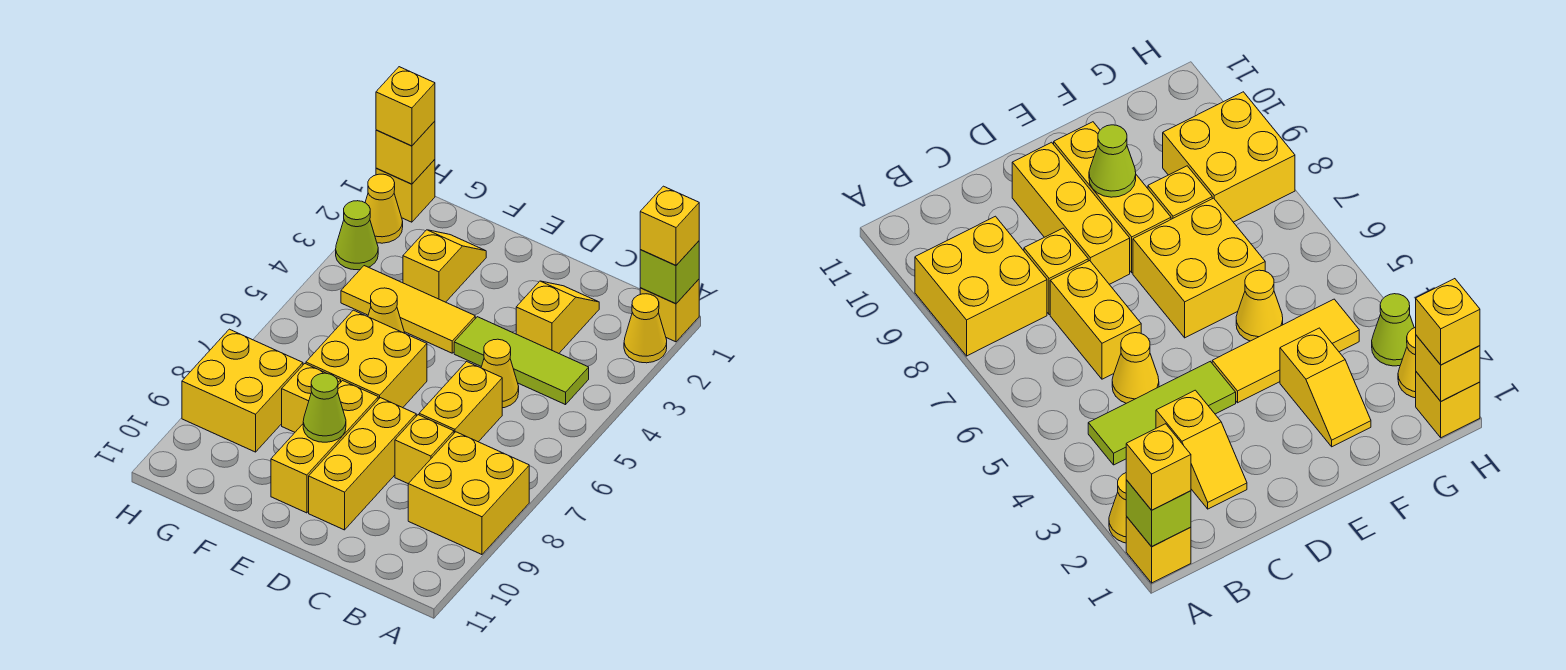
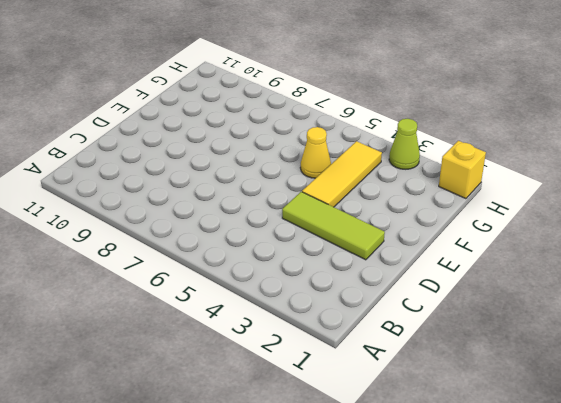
lime 1x3 tile [282,192,385,260] -> lime 1x3 tile turned to [454,317,589,405]
none -> yellow 1x1 brick [640,279,699,342]
none -> yellow 1x1 cone [624,294,667,363]
none -> yellow 2x2 brick [408,432,529,555]

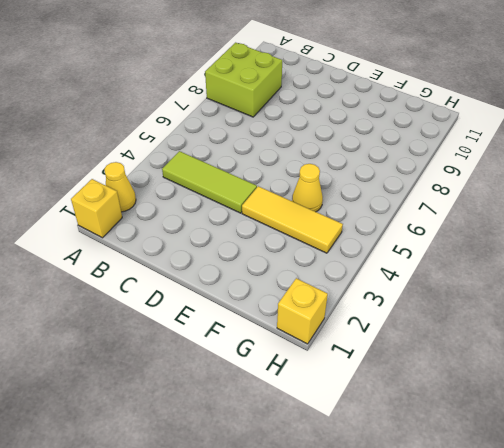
lime 2x2 brick [205,43,282,117] -> yellow 2x2 brick [408,432,529,555]
none -> yellow 1x2 slope [516,281,599,353]
none -> yellow 1x1 cone [481,339,519,408]
none -> yellow 1x2 brick [419,362,502,442]

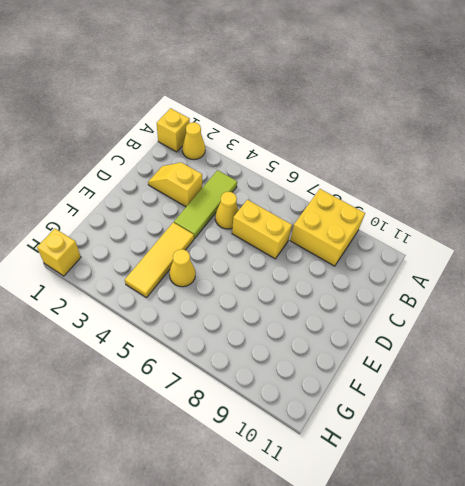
none -> yellow 1x1 brick [395,415,454,483]
none -> yellow 1x3 brick [309,398,416,530]
none -> yellow 2x2 brick [306,310,427,408]

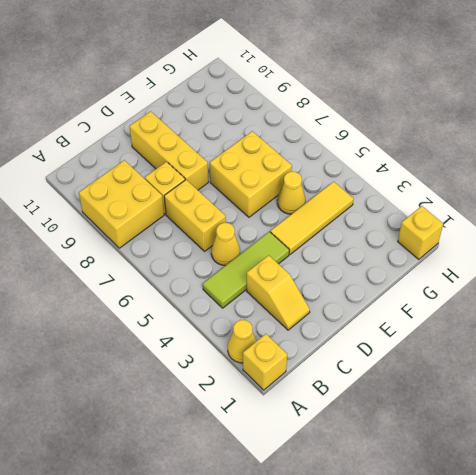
none -> yellow 1x3 brick [271,381,378,513]
none -> yellow 1x2 slope [403,230,486,302]
none -> yellow 1x1 brick [282,364,341,432]

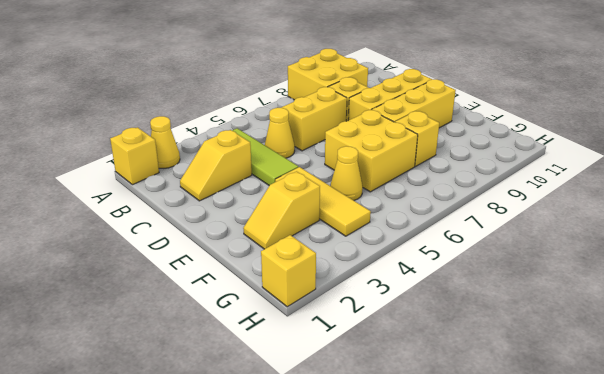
none -> yellow 2x2 brick [182,329,303,452]
none -> yellow 1x1 cone [365,174,403,243]
none -> lime 1x1 cone [336,201,378,270]

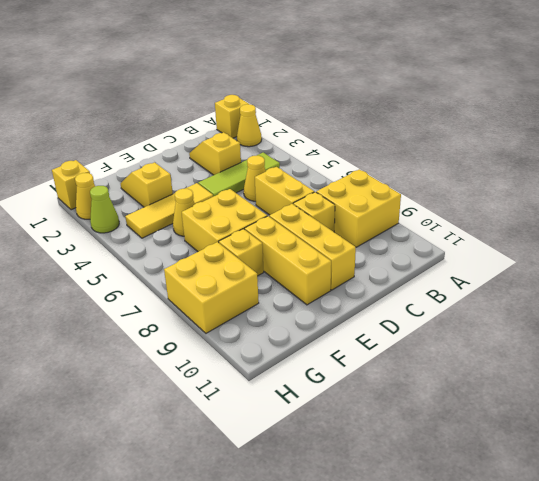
none -> lime 1x1 brick [640,241,699,304]
none -> lime 1x1 cone [303,373,346,442]
none -> yellow 1x1 brick [376,121,435,184]

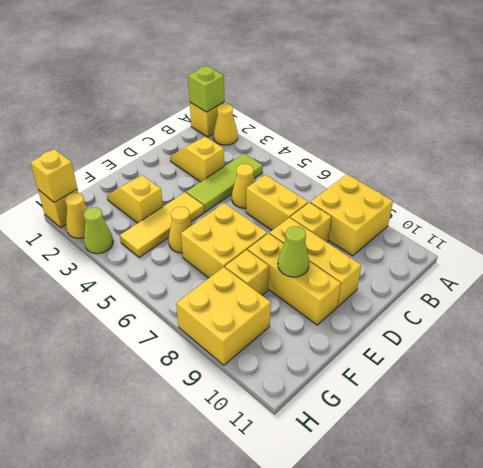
none -> yellow 1x1 brick [640,186,699,265]
none -> yellow 1x1 brick [376,67,435,146]

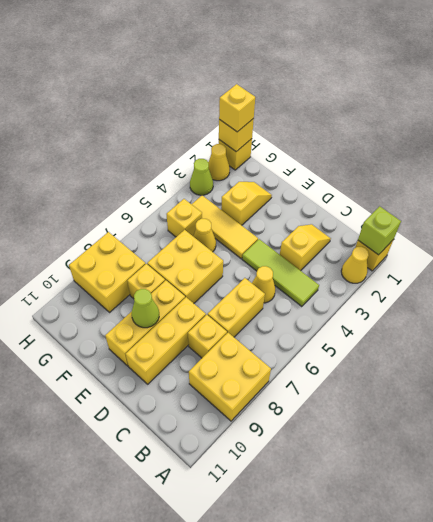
yellow 1x1 brick [167,199,202,237] -> yellow 1x1 brick moved to [640,186,699,265]

